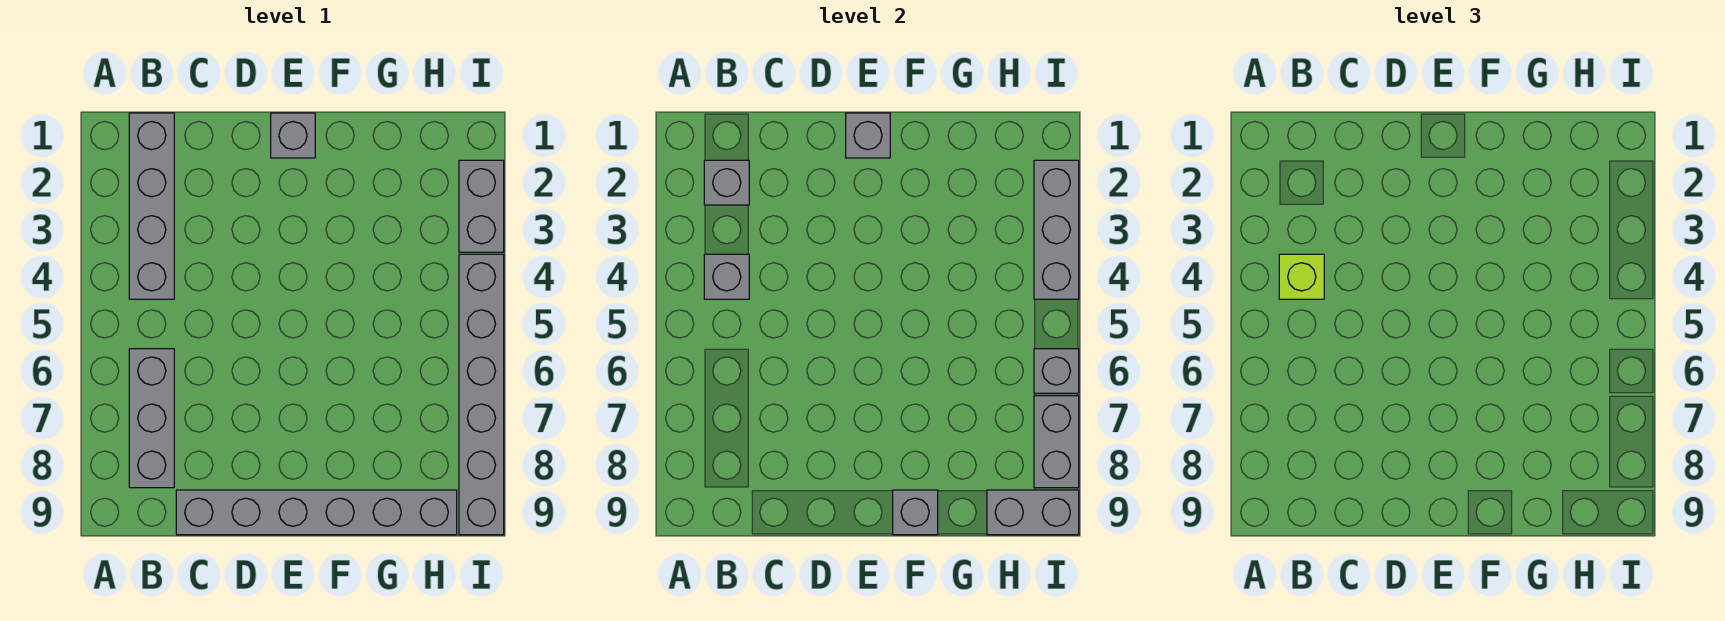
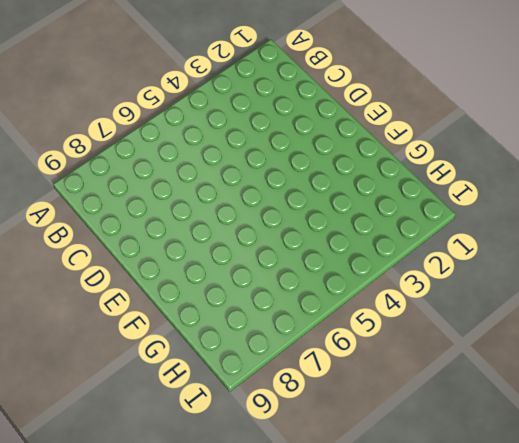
none -> grey 1x4 brick [129,113,174,299]
none -> grey 1x3 brick [129,349,174,488]
none -> grey 1x6 brick [176,490,457,535]

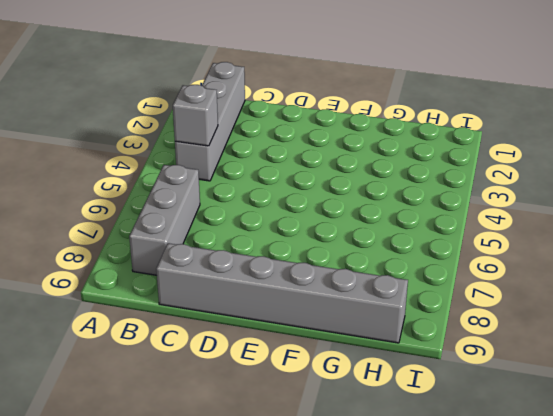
none -> grey 1x1 brick [271,113,315,158]
none -> grey 1x2 brick [459,160,504,252]
none -> grey 1x6 brick [459,254,504,535]

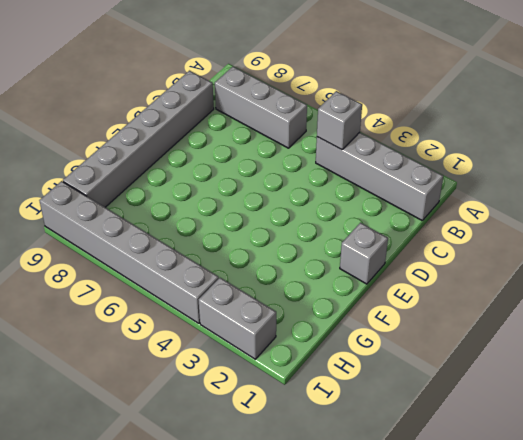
none -> grey 1x1 brick [704,160,749,205]
none -> grey 1x1 brick [846,113,890,158]
none -> grey 1x1 brick [893,490,938,535]

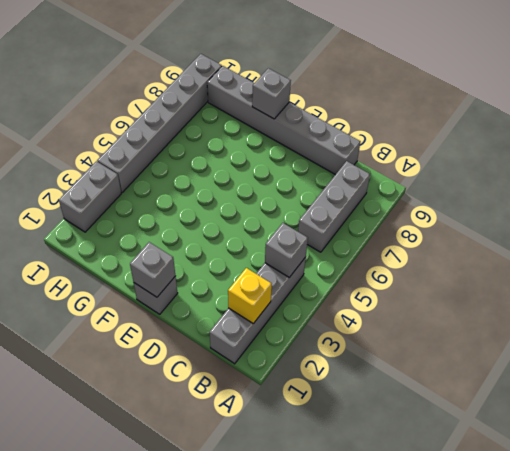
yellow 1x1 brick [228,268,272,324] -> grey 1x1 brick [704,160,749,205]
none -> grey 1x2 brick [987,490,1079,535]
none -> grey 1x3 brick [1034,160,1079,299]
none -> grey 1x1 brick [1034,349,1079,393]

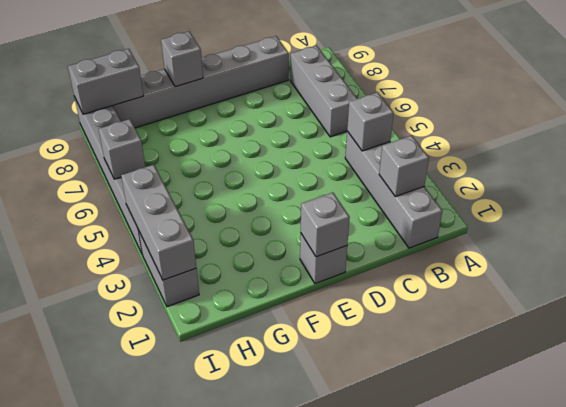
none -> grey 1x2 brick [1034,396,1079,488]
none -> lime 1x1 brick [1279,254,1324,299]

